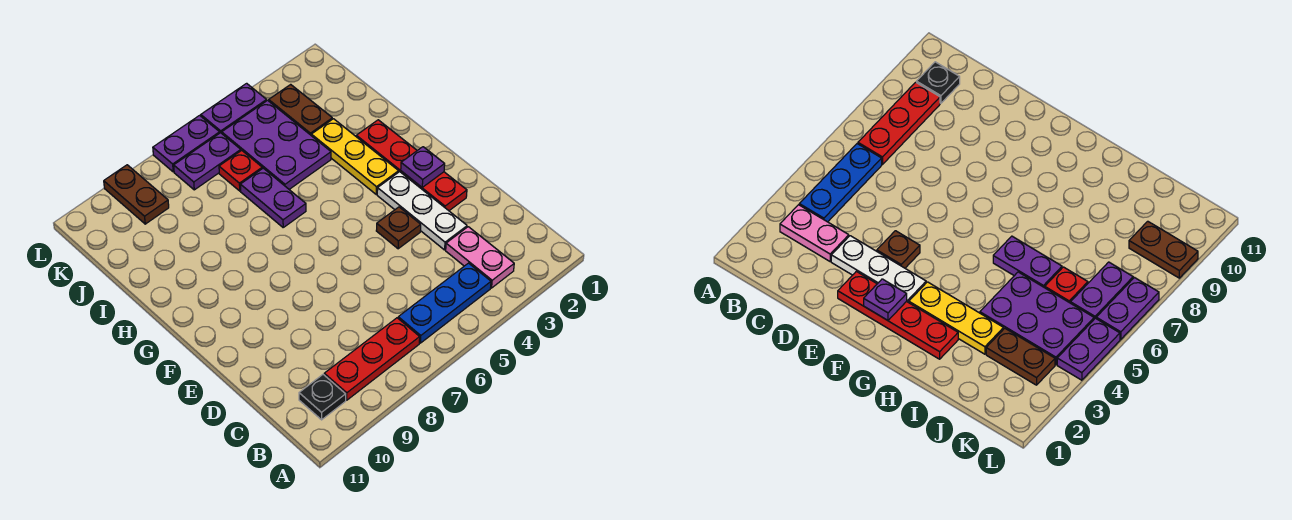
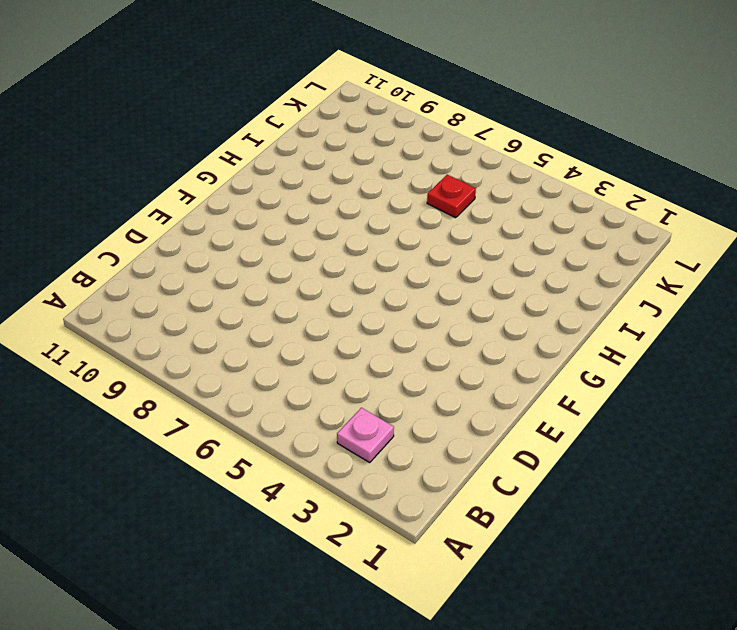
pink 1x1 plate [337,408,394,462] -> pink 1x2 plate [446,227,514,288]
none -> blue 1x3 plate [398,263,491,343]
none -> red 1x3 plate [324,318,420,400]
none -> black 1x1 plate [299,375,346,420]

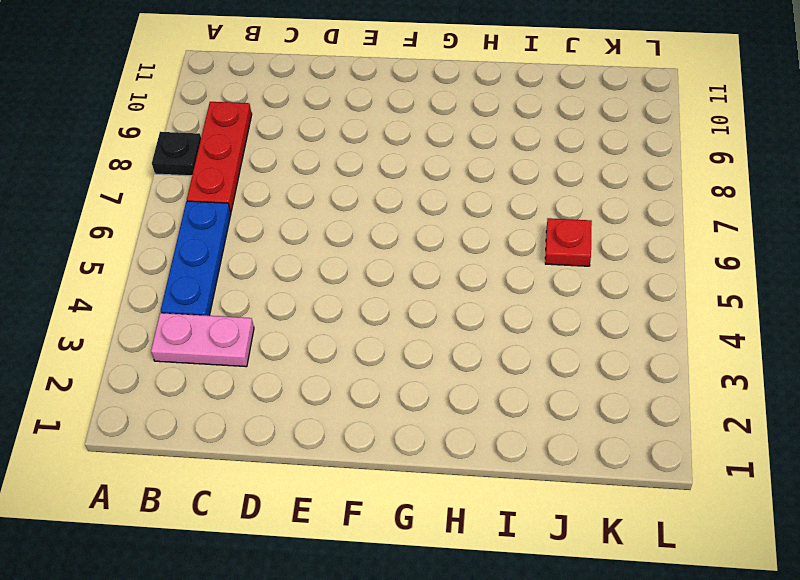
black 1x1 plate [152,132,201,176] -> black 1x1 plate moved to [299,375,346,420]
none -> white 1x3 plate [377,172,467,250]
none -> red 1x4 plate [356,120,467,211]
none -> brown 1x1 plate [376,207,421,249]

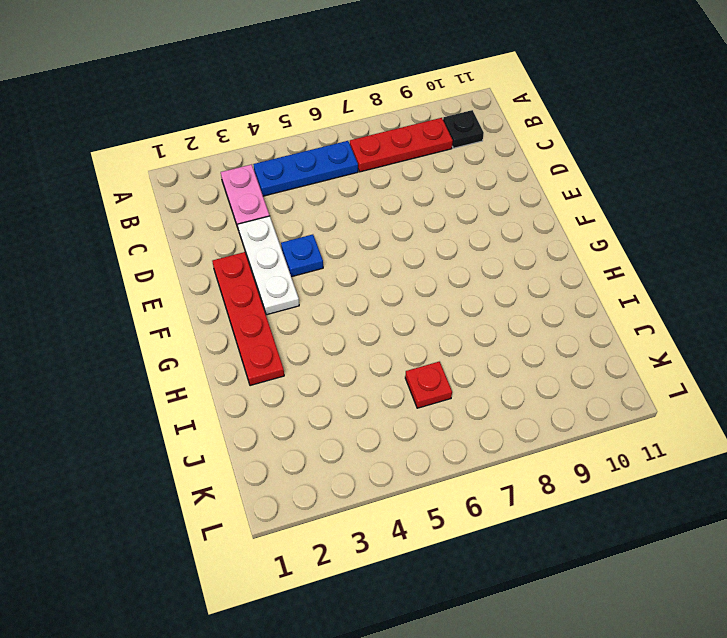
blue 1x1 plate [281,234,323,277] -> brown 1x1 plate [376,207,421,249]
none -> yellow 1x3 plate [311,119,399,194]
none -> purple 1x2 plate [240,168,306,227]
none -> purple 2x3 plate [222,100,331,189]

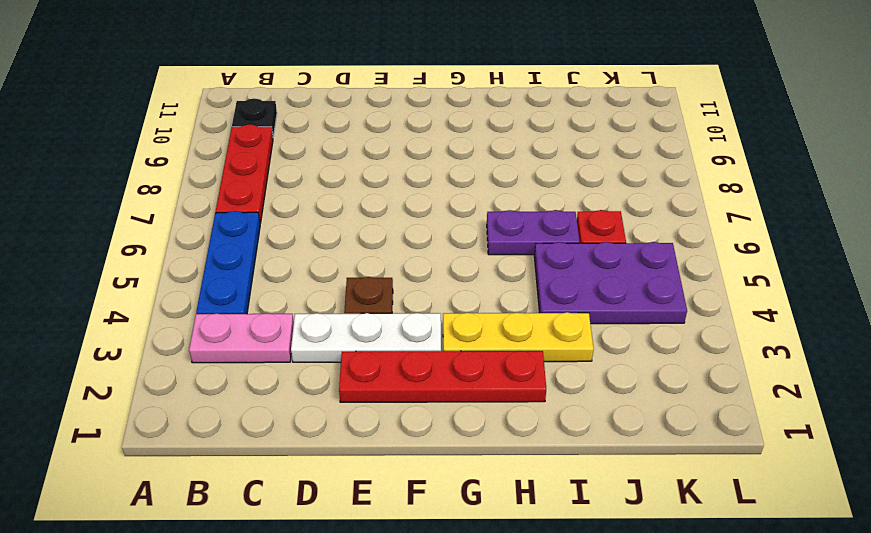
none -> brown 1x2 plate [269,84,332,135]
none -> purple 1x2 plate [174,133,241,190]
none -> brown 1x2 plate [104,165,169,224]

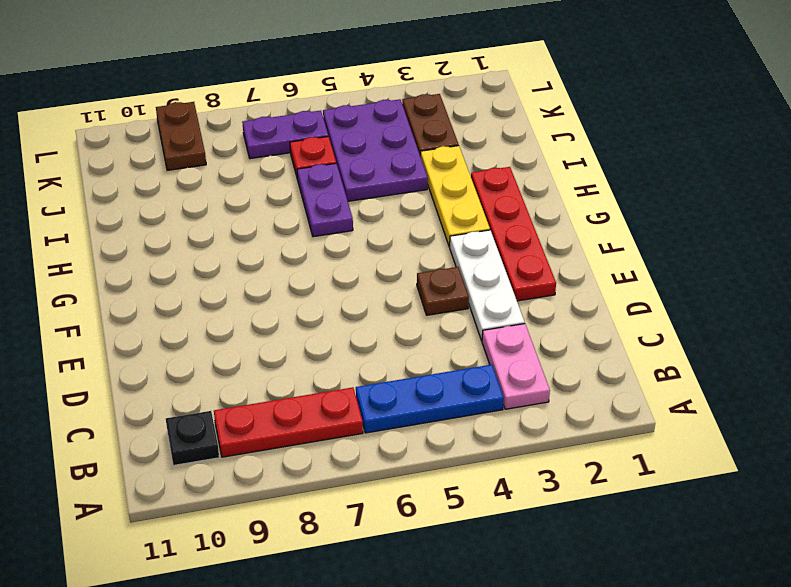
none -> purple 1x2 plate [201,83,267,133]
none -> purple 1x2 plate [153,115,220,172]
none -> purple 1x1 plate [401,147,445,187]

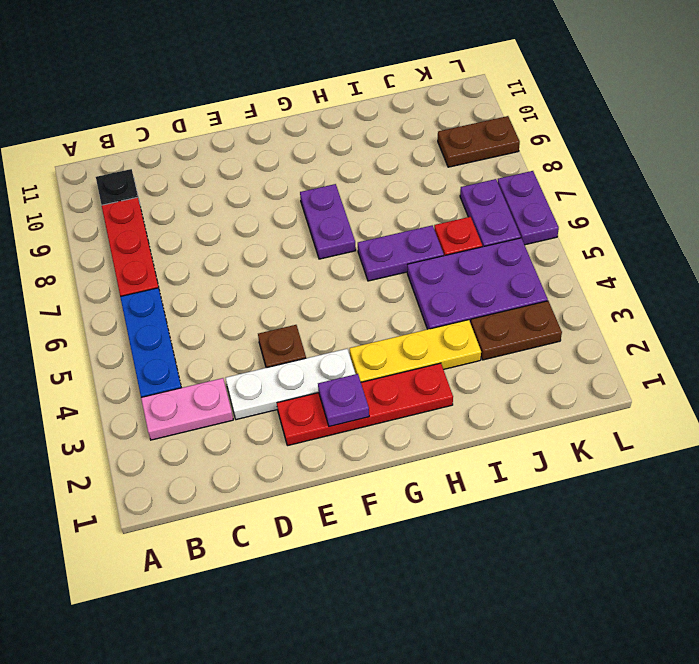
purple 1x2 plate [300,184,356,259] -> purple 1x2 plate moved to [201,83,267,133]

